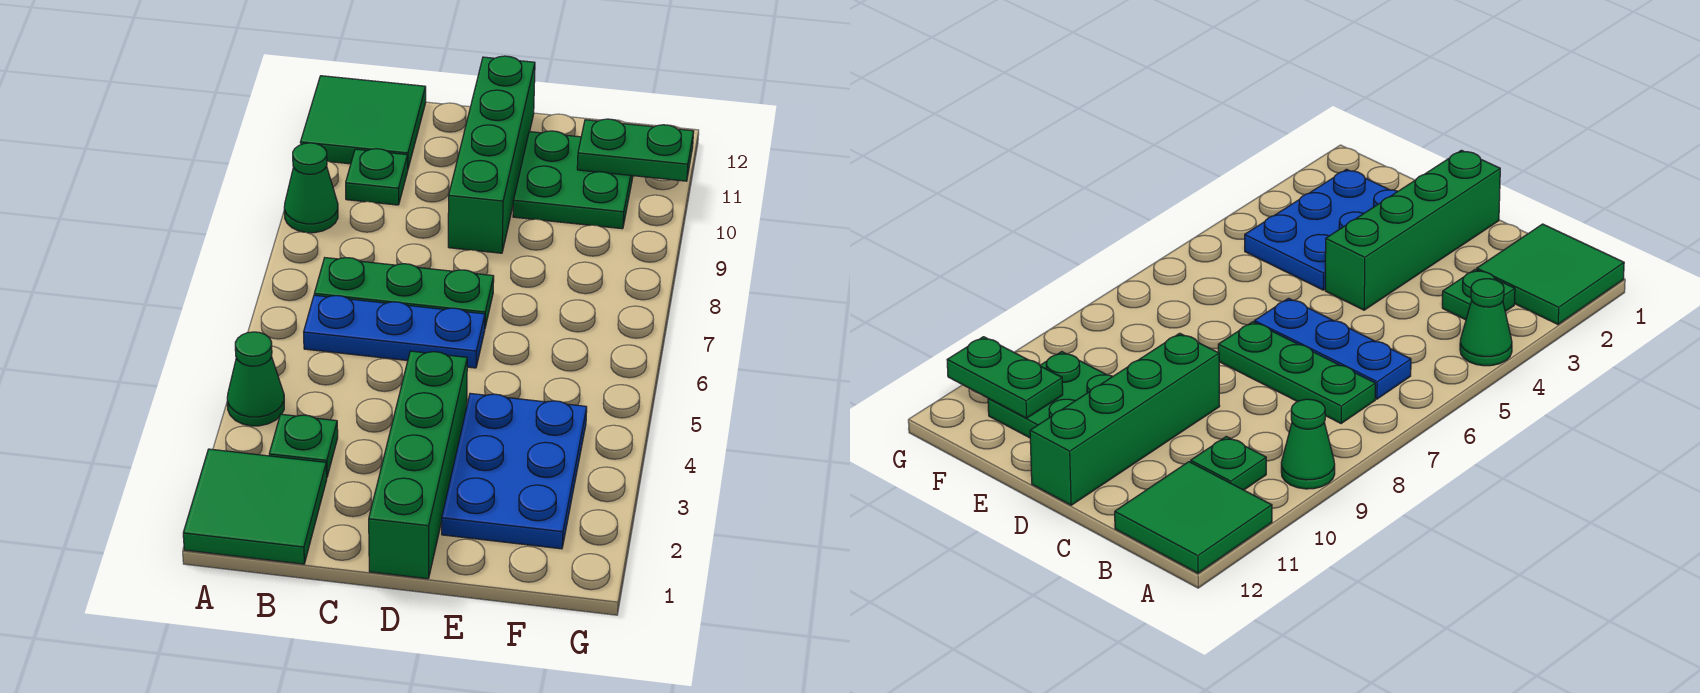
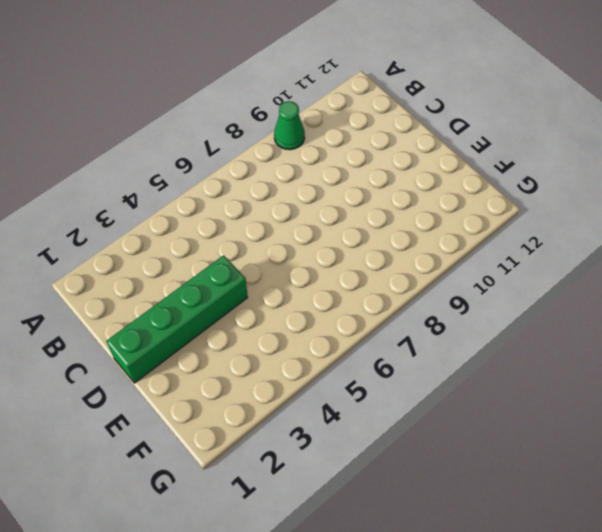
none -> green 2x2 tile [183,449,327,564]
none -> green 1x1 cone [227,332,284,426]
none -> green 2x2 tile [300,76,426,168]

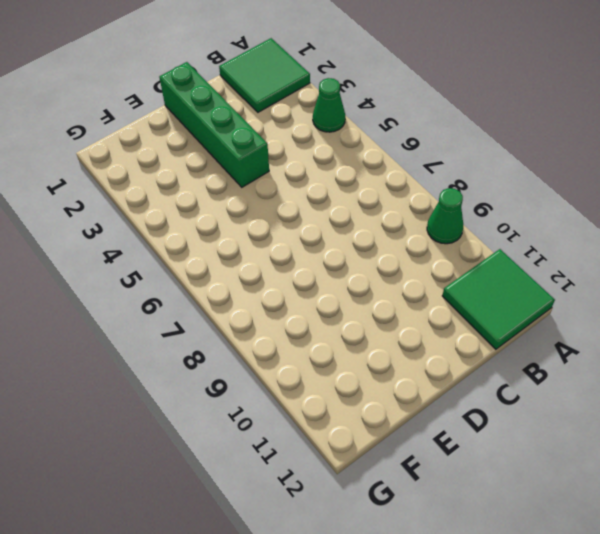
none -> green 1x1 plate [269,414,338,476]
none -> blue 1x3 plate [304,295,485,368]
none -> green 1x3 plate [314,258,494,327]

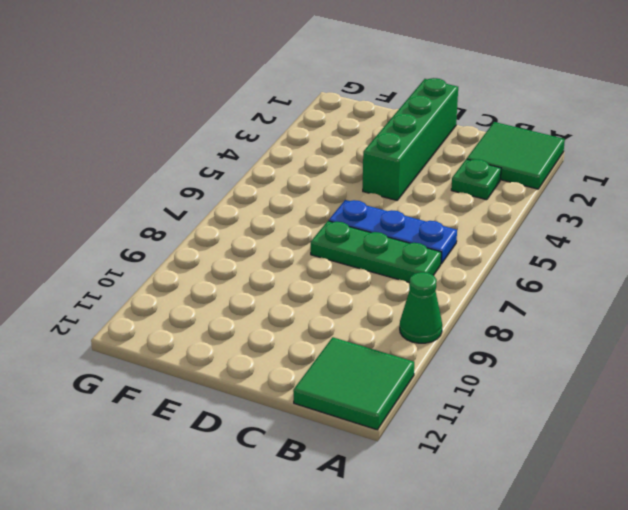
none -> green 1x1 cone [227,332,284,426]
none -> green 1x1 plate [346,149,408,205]
none -> green 1x4 brick [448,56,535,253]

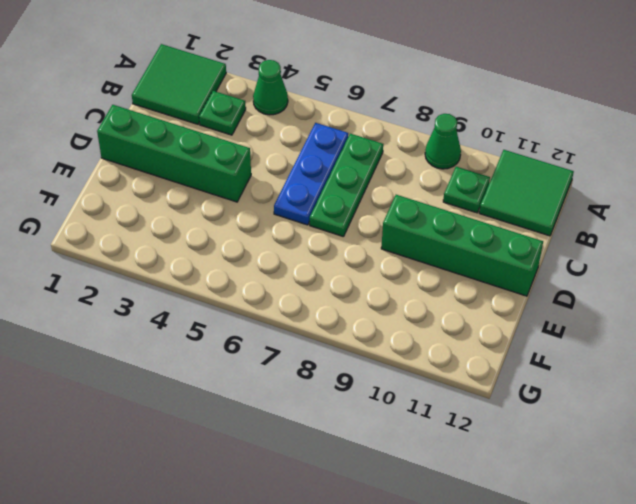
none -> blue 2x3 plate [442,393,587,549]
none -> green 2x2 plate [513,131,633,229]
none -> green 1x2 plate [577,119,694,181]

